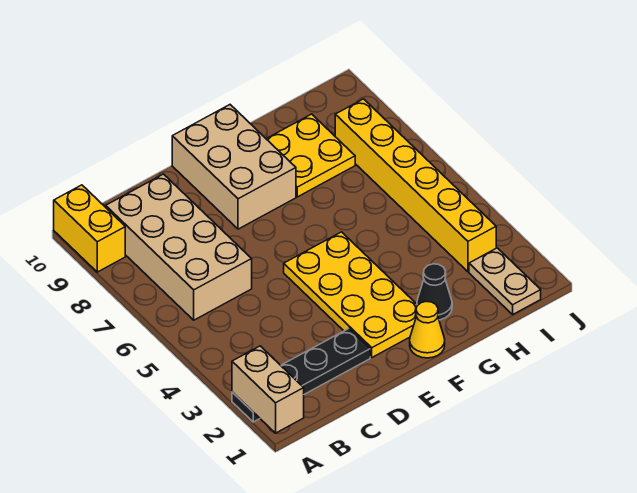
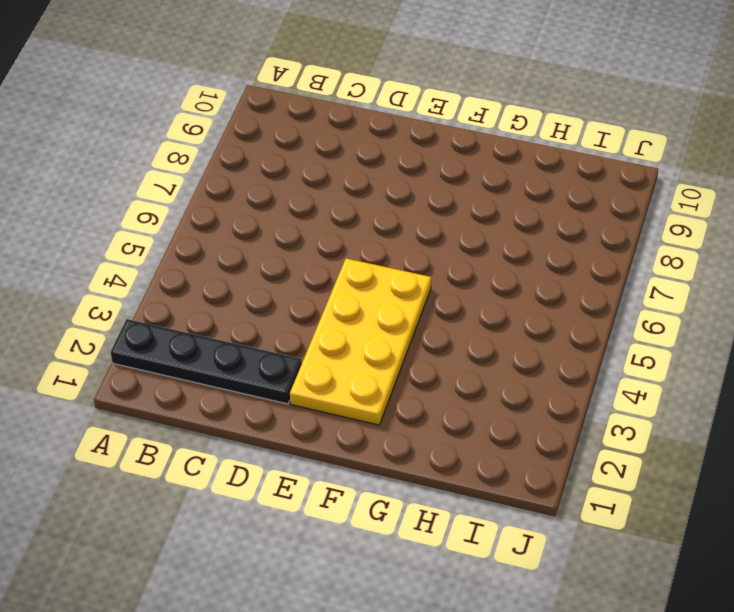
none -> yellow 1x2 brick [54,185,125,272]
none -> tan 2x4 brick [106,174,252,320]

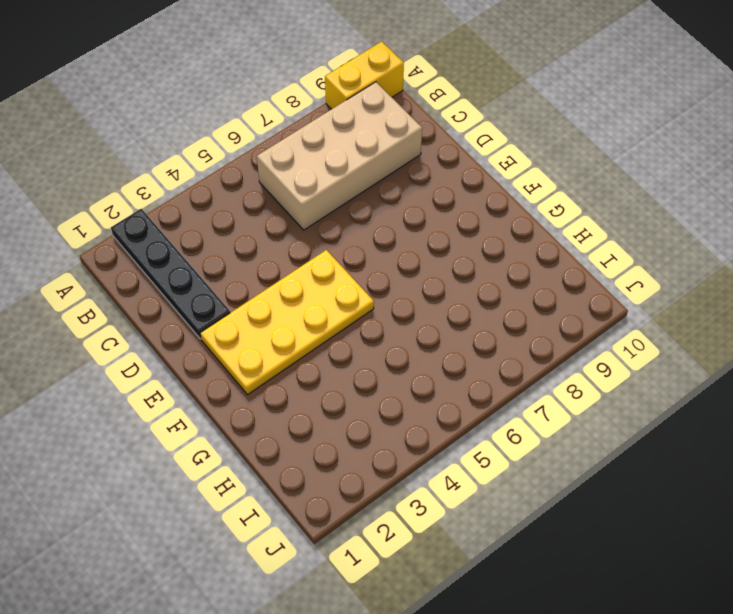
none -> tan 2x3 brick [172,105,296,229]
none -> yellow 1x1 cone [410,302,445,358]

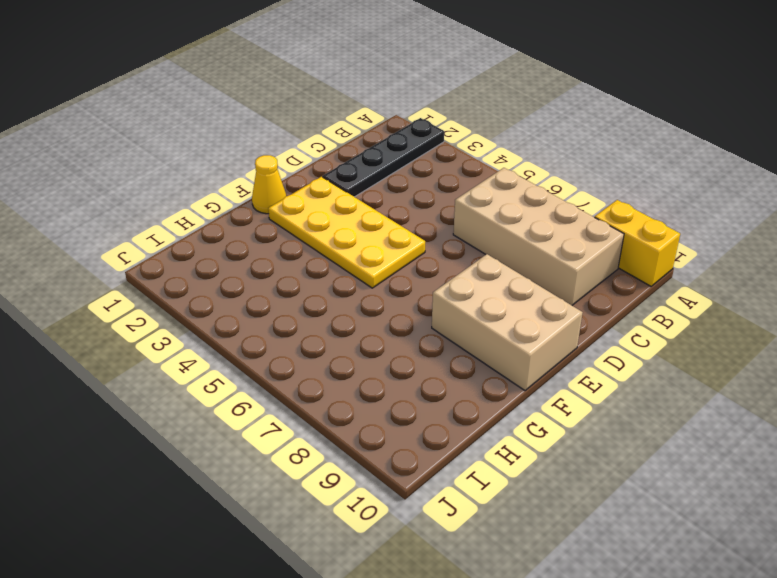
none -> black 1x1 cone [417,264,452,320]
none -> yellow 2x2 plate [267,114,355,197]

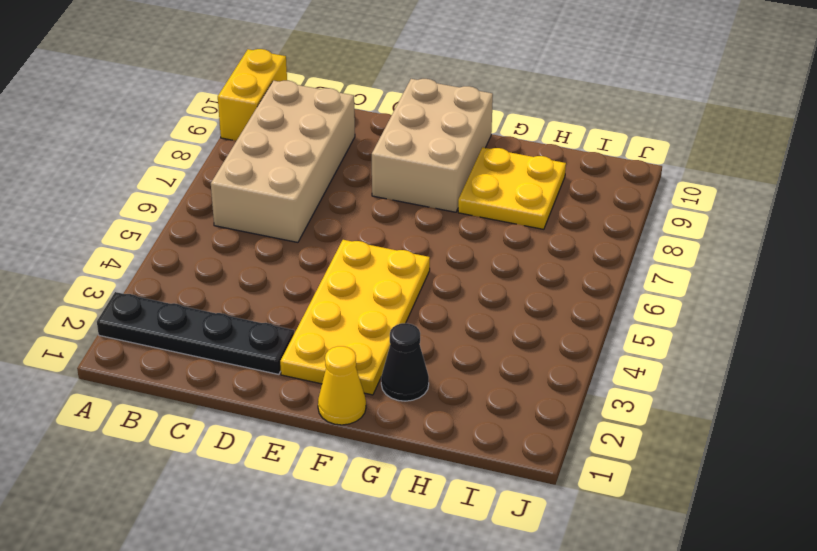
none -> tan 1x2 plate [469,248,541,314]
none -> yellow 1x6 brick [335,99,496,272]

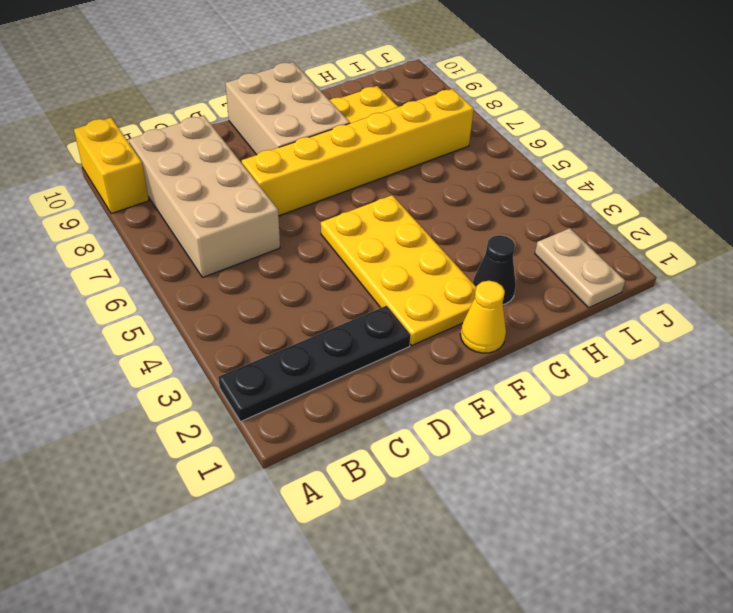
yellow 1x6 brick [242,89,474,216] -> yellow 1x6 brick turned to [335,99,496,272]
none -> tan 1x2 brick [232,346,304,433]

